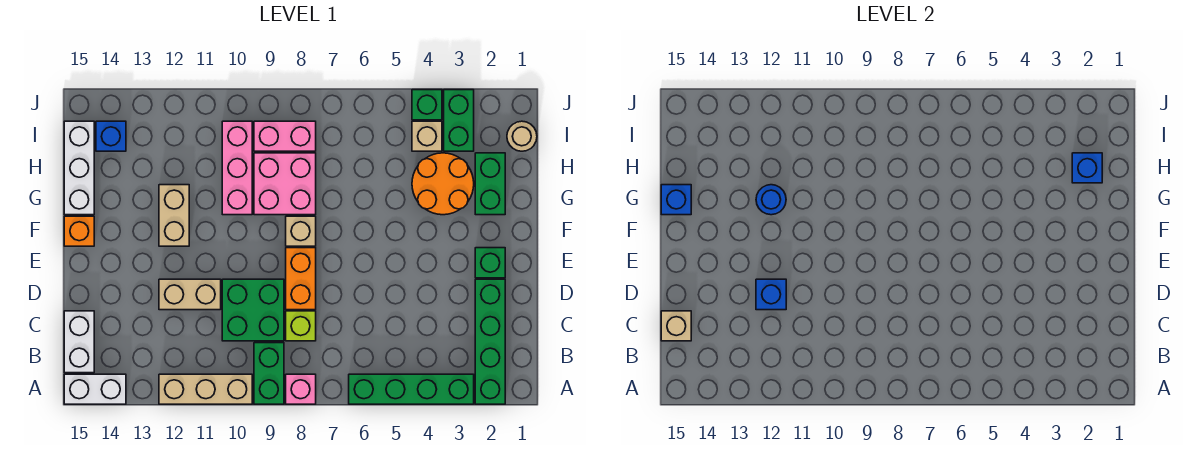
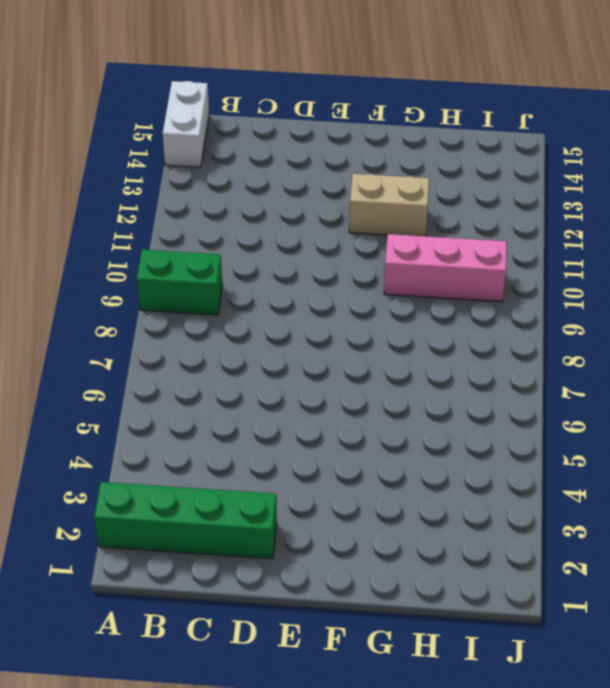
none -> green 1x4 brick [349,374,474,404]
none -> pink 1x1 brick [286,374,316,404]
none -> tan 1x3 brick [159,374,252,404]
none -> white 1x2 brick [64,311,94,373]

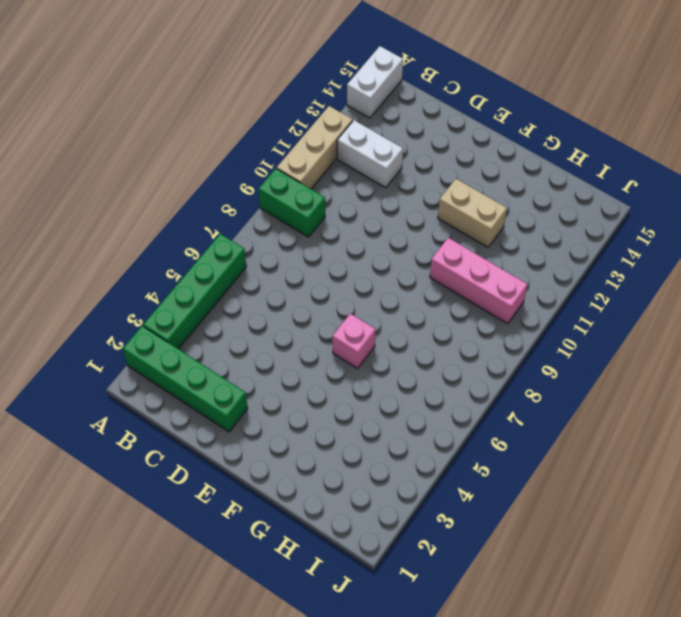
white 1x2 brick [337,120,403,188] -> white 1x2 brick moved to [64,311,94,373]
pink 1x1 brick [332,314,376,369] -> pink 1x1 brick moved to [286,374,316,404]
none -> lime 1x1 brick [286,311,316,341]
none -> green 2x2 brick [222,279,284,341]
none -> orange 1x2 brick [286,248,316,310]
none -> tan 1x2 brick [159,279,221,310]

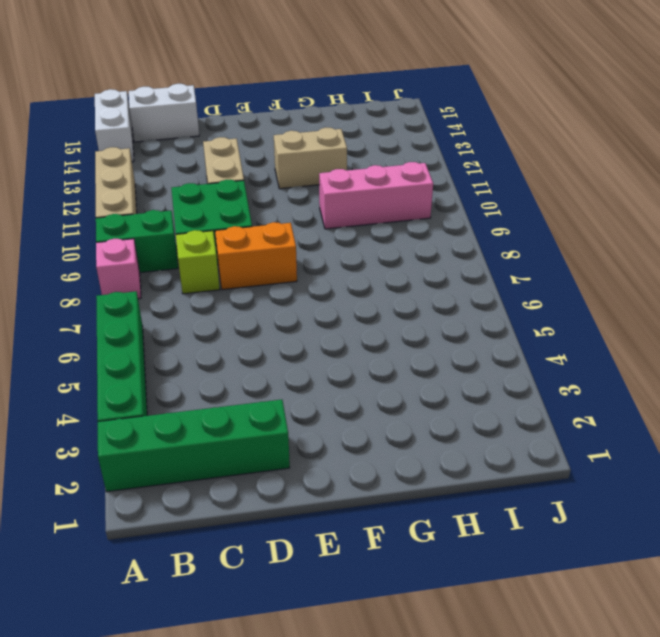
none -> green 1x1 brick [475,248,505,278]
none -> tan 1x1 brick [286,216,316,246]
none -> orange 1x1 brick [64,216,94,246]
none -> green 1x2 brick [475,153,505,215]

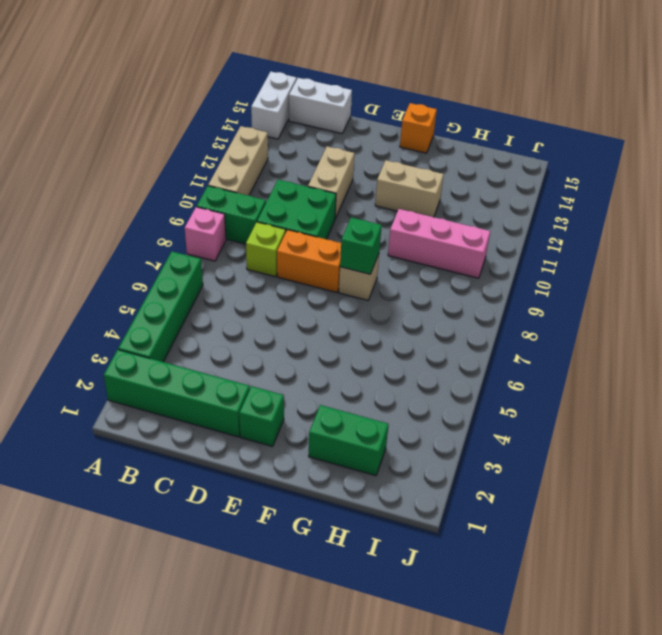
green 1x1 brick [340,218,382,274] -> green 1x1 brick moved to [412,90,442,120]
none -> orange 2x2 round brick [412,153,474,215]
none -> pink 2x2 brick [254,153,316,215]
none -> white 1x3 brick [64,121,94,215]
none -> tan 1x1 round brick [507,121,537,151]

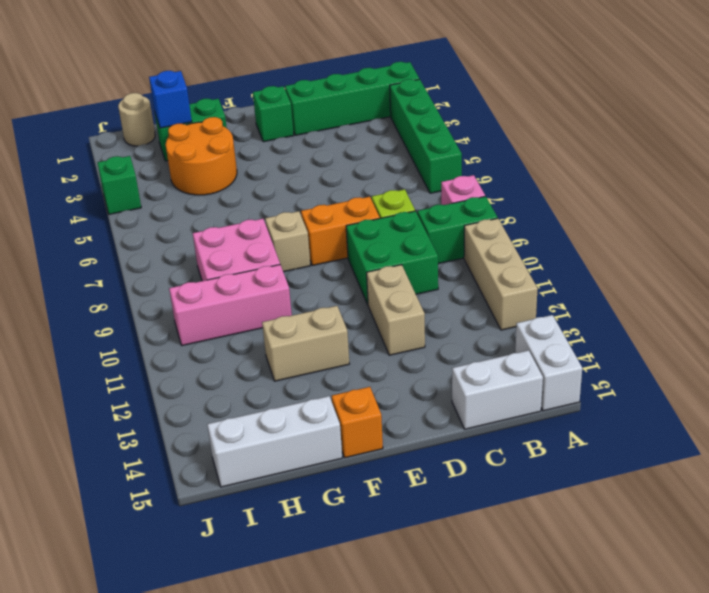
none -> green 1x2 brick [444,90,474,151]
none -> tan 1x1 brick [412,121,442,151]
none -> pink 1x2 brick [254,121,316,151]
none -> blue 1x1 brick [96,121,126,151]

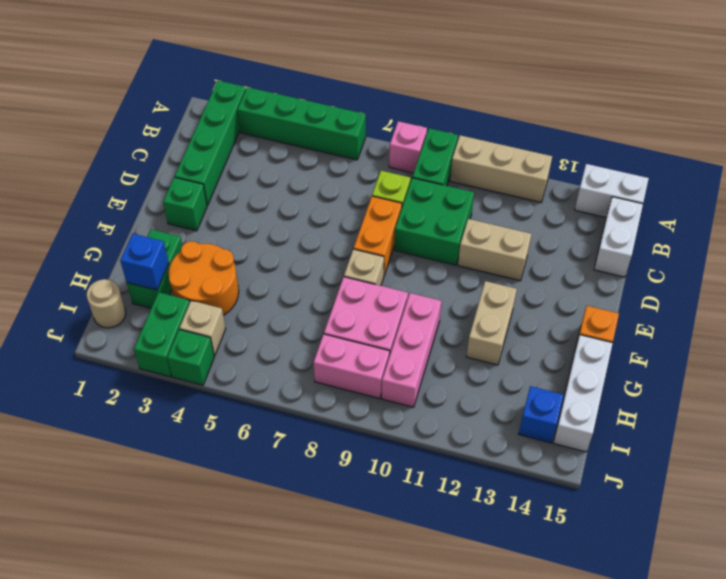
none -> tan 1x1 brick [661,311,691,341]
none -> blue 1x1 brick [756,279,786,310]
none -> blue 1x1 round brick [756,185,786,215]
none -> blue 1x1 brick [661,185,691,215]

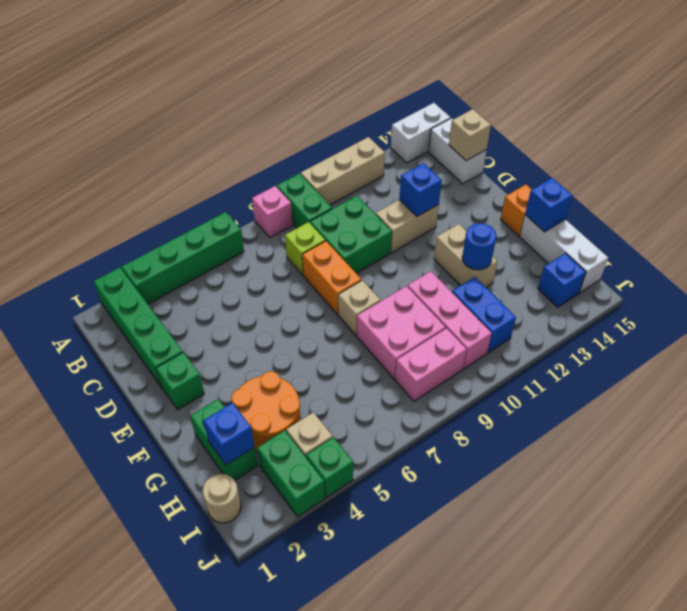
blue 1x2 brick [452,277,516,353] -> none

